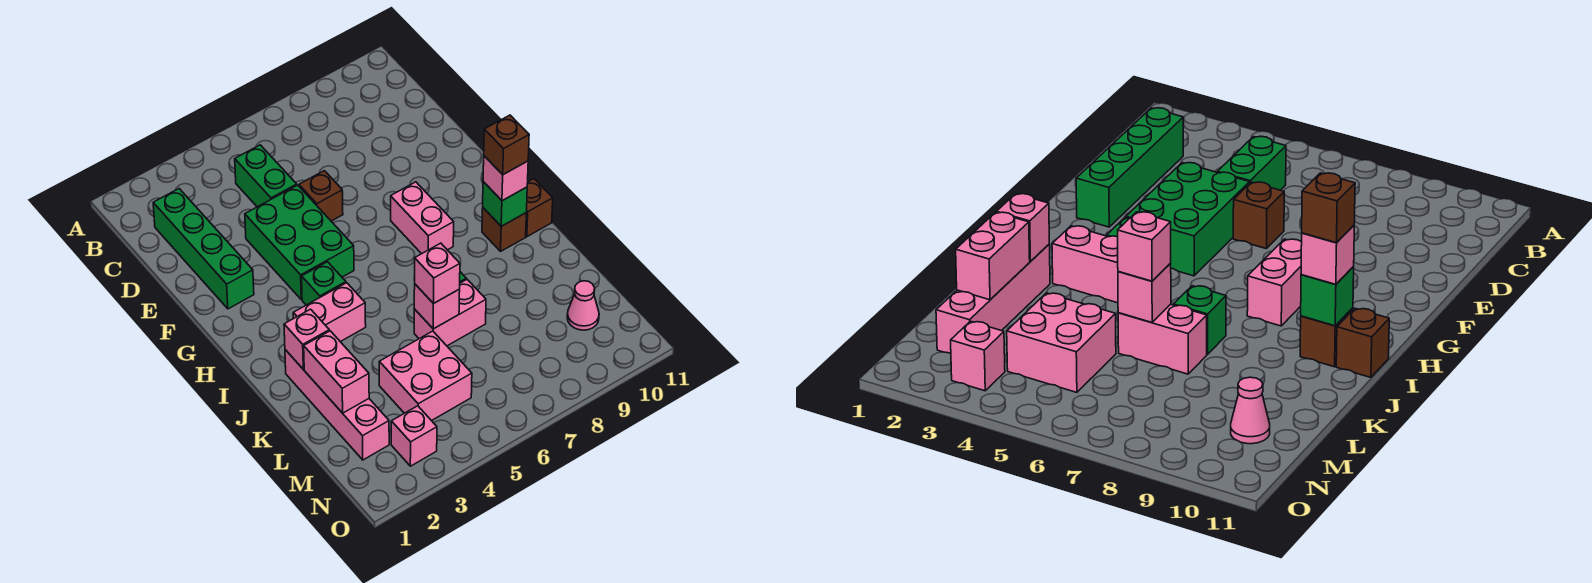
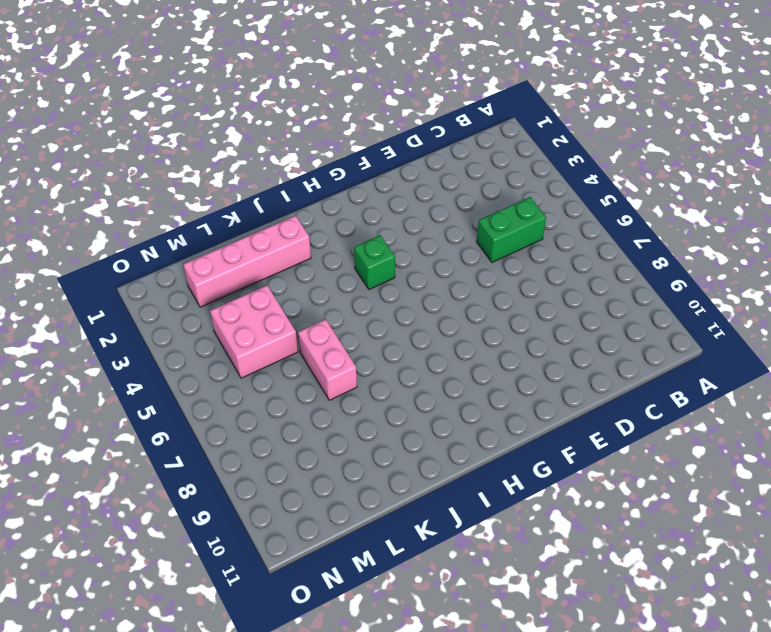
none -> green 1x4 brick [153,189,254,309]
none -> green 2x3 brick [245,185,354,300]
none -> brown 1x1 brick [299,171,343,221]

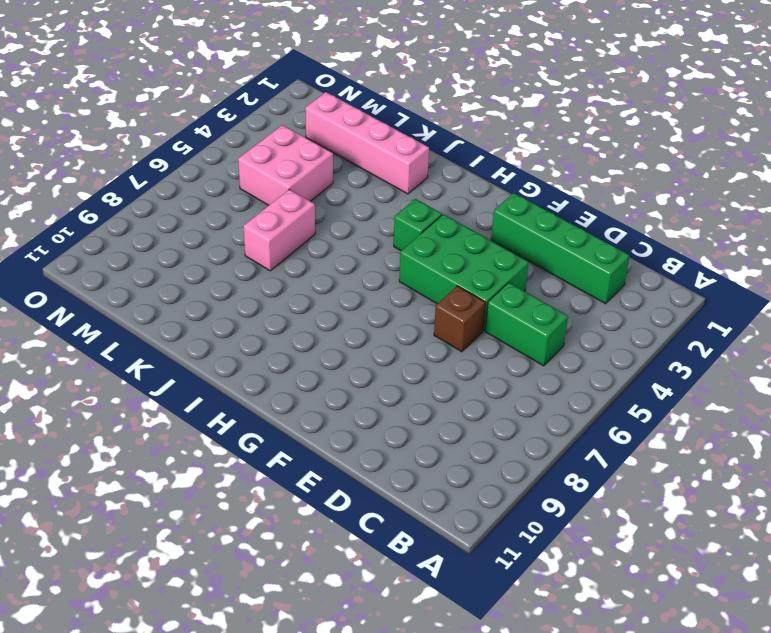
none -> pink 1x2 brick [391,182,454,254]
none -> pink 1x2 brick [293,283,366,342]
none -> brown 1x1 brick [482,208,526,251]

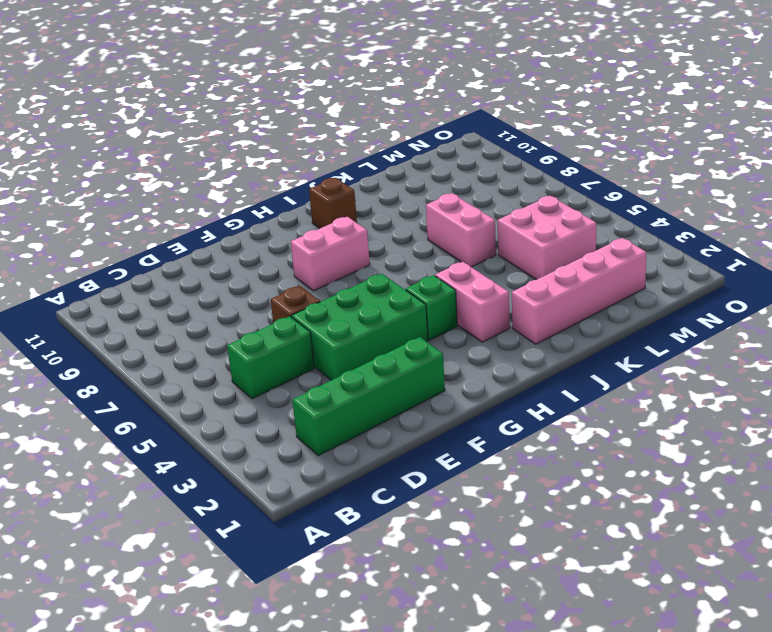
none -> brown 1x1 brick [526,179,553,237]
none -> green 1x1 brick [1174,286,1226,354]
none -> pink 1x1 cone [567,281,599,330]

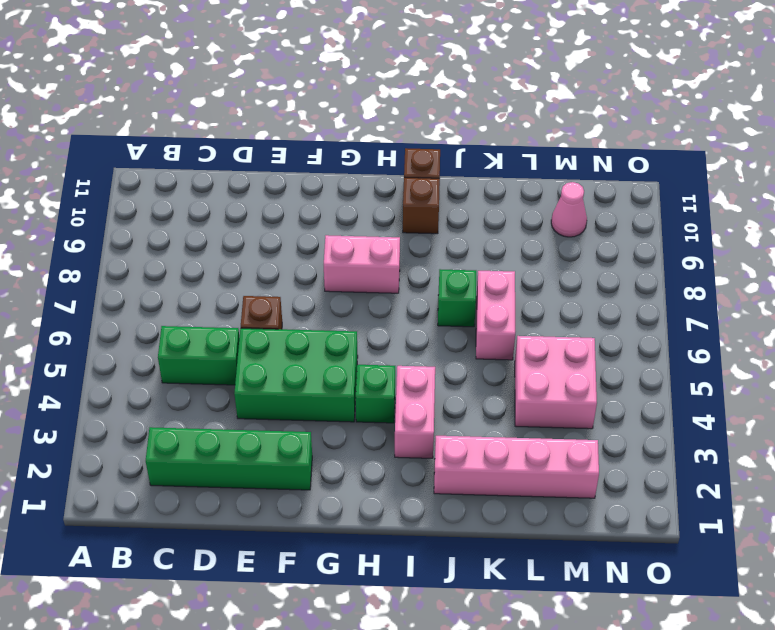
none -> pink 1x1 brick [391,406,437,466]
none -> green 1x1 brick [483,182,527,226]
none -> pink 1x1 brick [284,309,329,369]

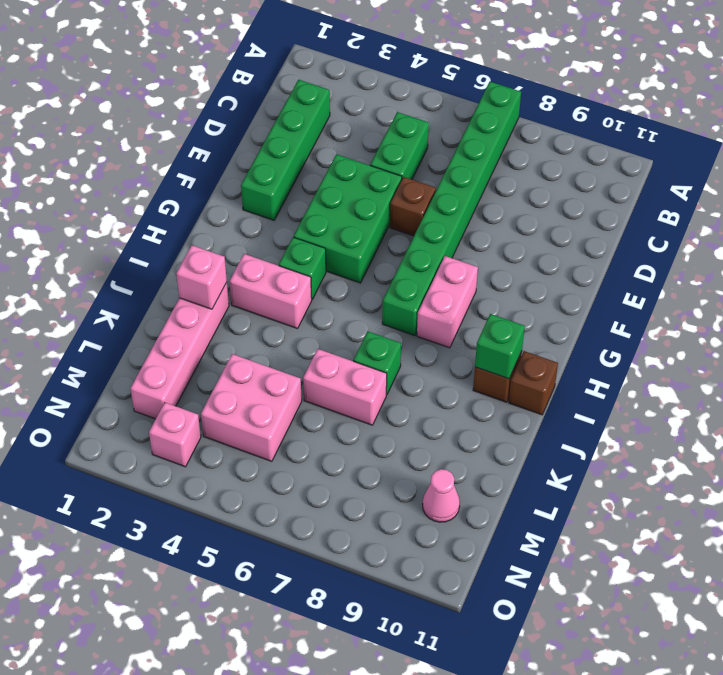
green 1x8 brick [382,82,521,336] -> none
none -> pink 1x2 brick [304,331,369,413]
none -> pink 1x1 brick [414,284,460,329]
none -> pink 1x1 brick [483,156,528,201]

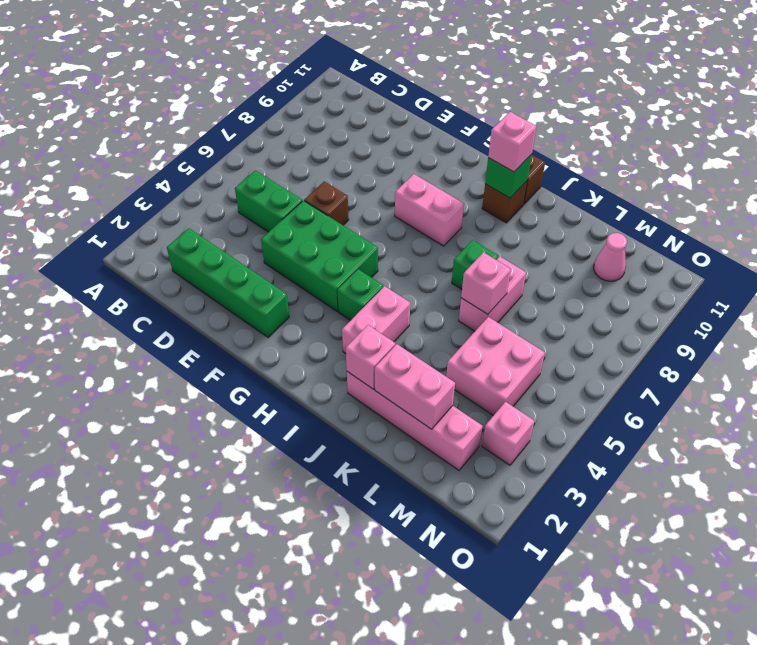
none -> pink 1x1 brick [414,243,460,304]
none -> brown 1x1 brick [484,115,529,175]

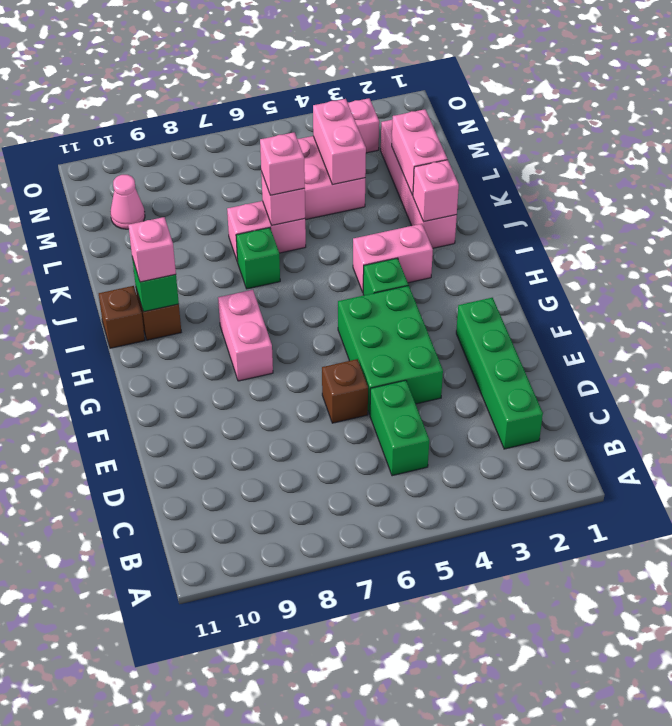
pink 1x2 brick [313,99,366,185] -> none
none -> brown 1x1 brick [484,115,529,175]

